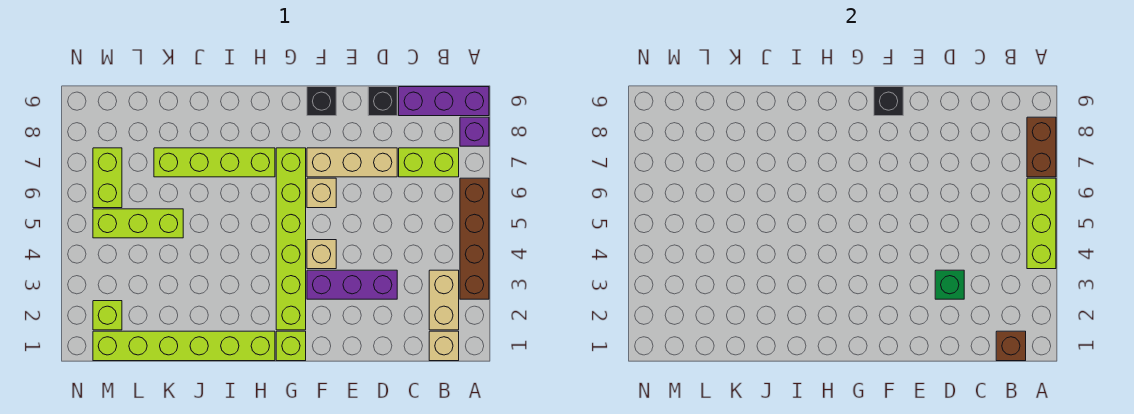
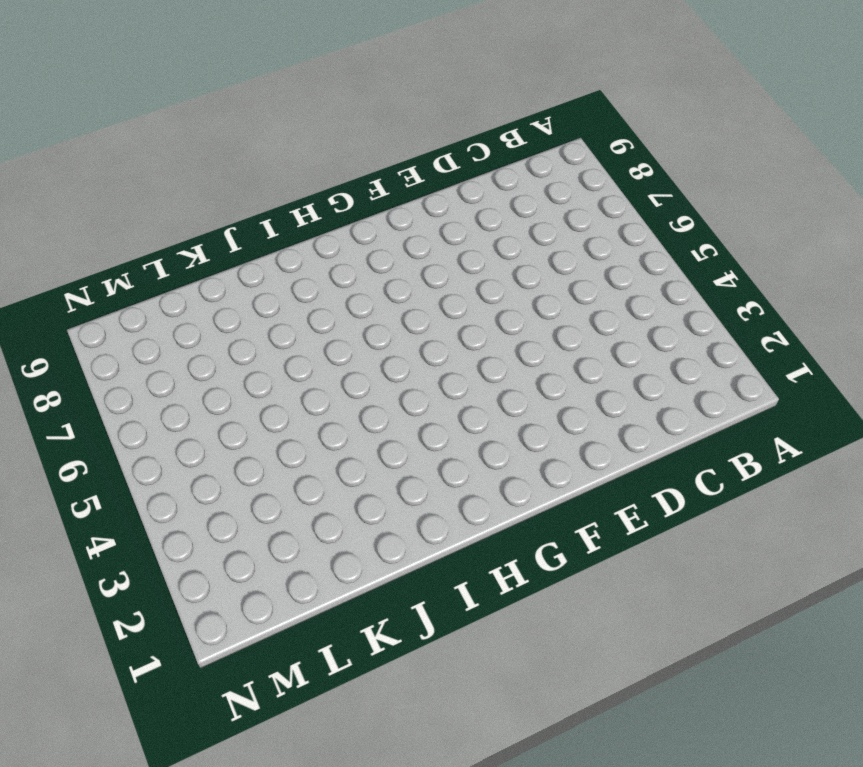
none -> brown 1x4 brick [460,178,489,299]
none -> purple 1x1 brick [460,117,489,146]
none -> purple 1x3 brick [399,87,489,116]

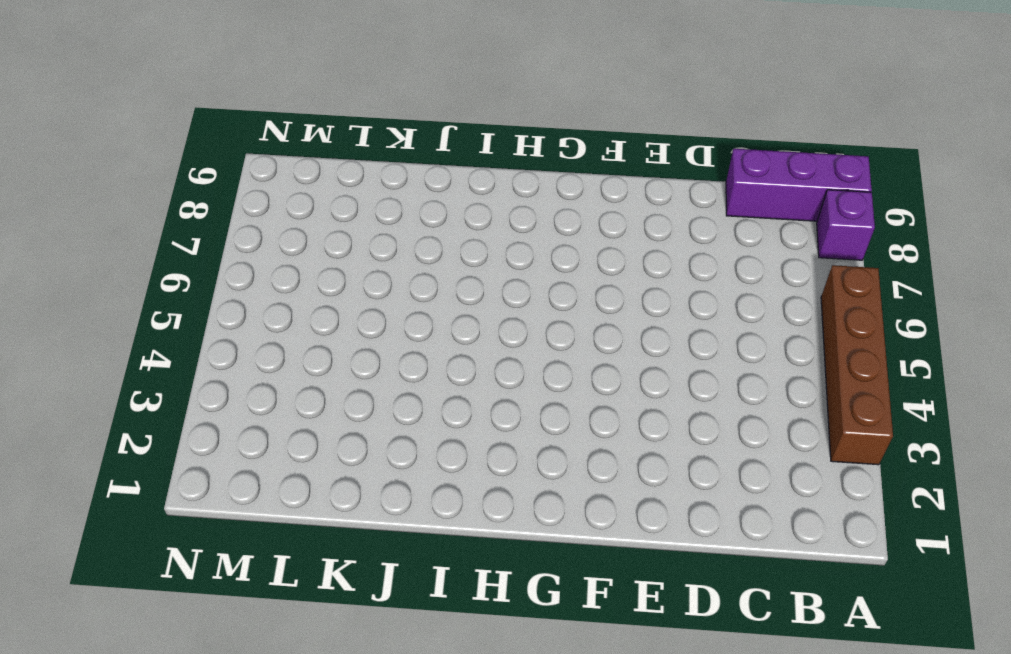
none -> tan 1x1 brick [429,331,459,361]
none -> tan 1x2 brick [429,270,459,330]
none -> lime 1x2 brick [399,148,459,177]

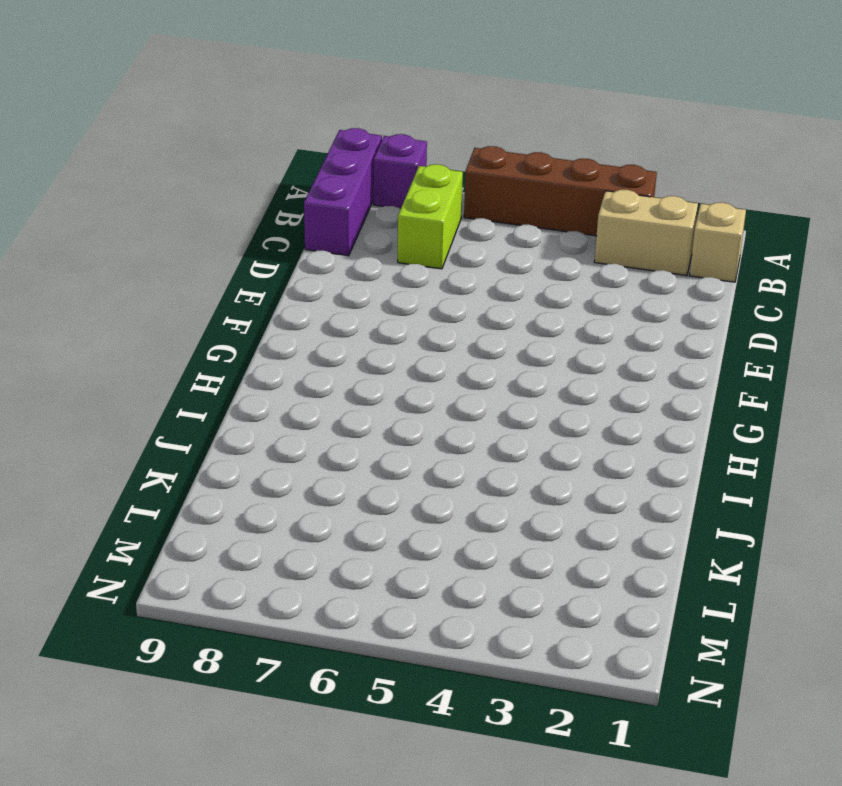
none -> purple 1x3 brick [307,270,397,299]
none -> tan 1x3 brick [307,148,397,177]
none -> black 1x1 brick [368,87,397,116]

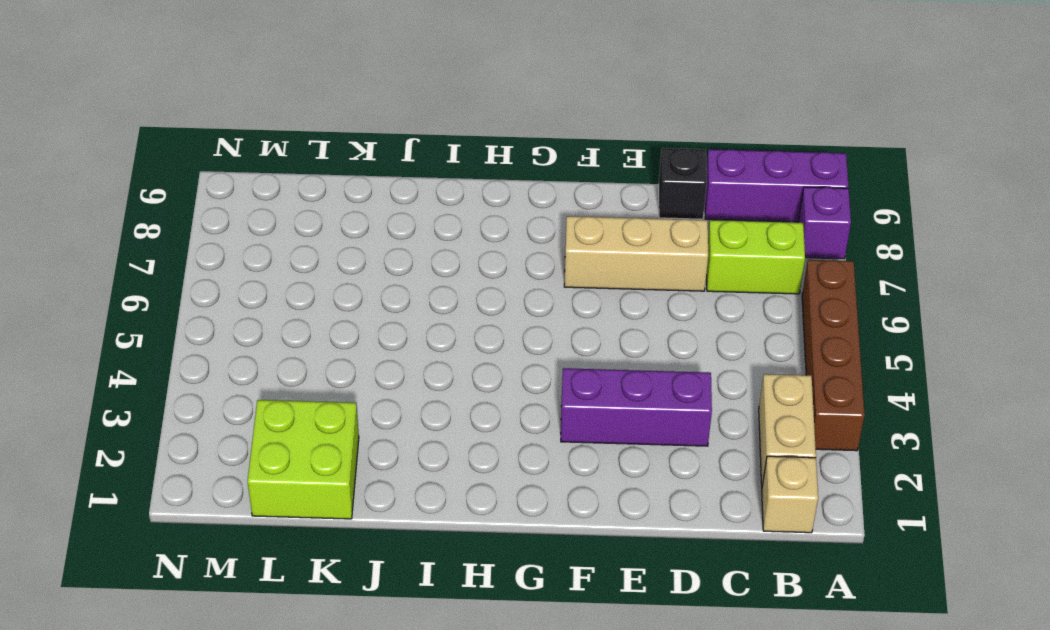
lime 2x2 brick [247,400,359,519] -> lime 1x6 brick [93,331,275,361]
none -> tan 1x1 brick [307,240,336,269]
none -> tan 1x1 brick [307,178,336,208]
none -> black 1x1 brick [307,87,336,116]

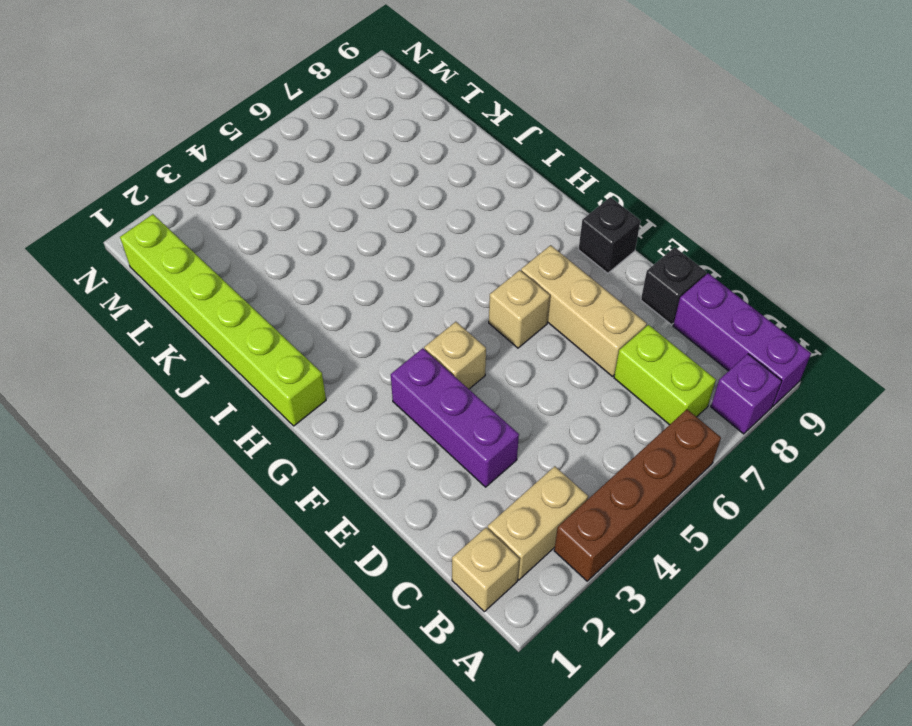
none -> lime 1x1 brick [276,331,306,361]
none -> lime 1x6 brick [276,148,306,330]
none -> lime 1x4 brick [154,148,275,177]

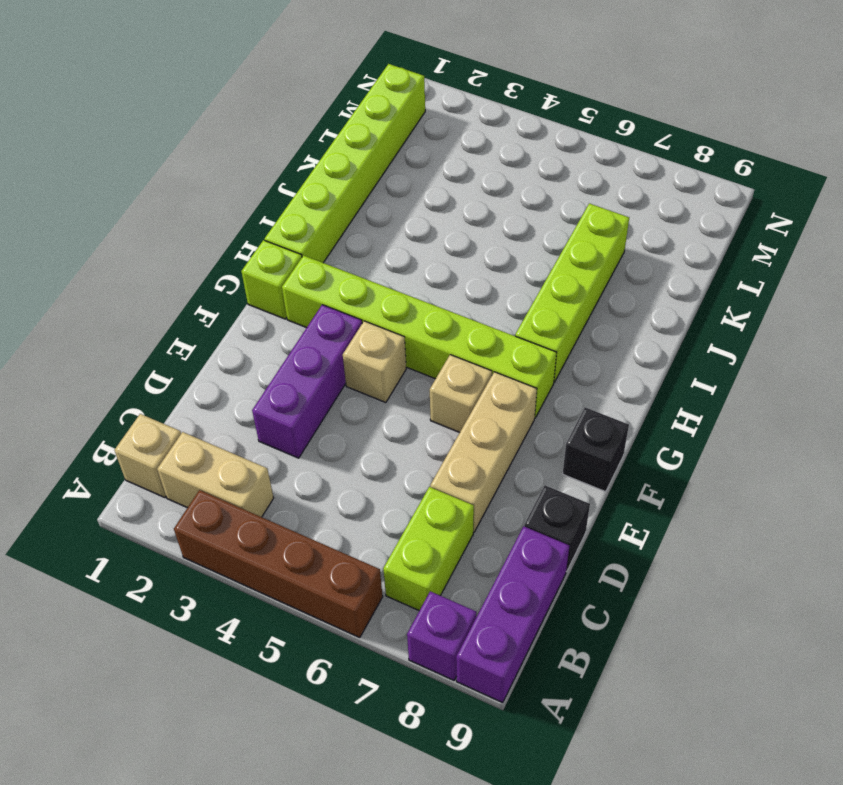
none -> lime 1x3 brick [93,209,183,238]
none -> lime 1x1 brick [93,301,122,330]
none -> lime 1x2 brick [93,148,122,208]

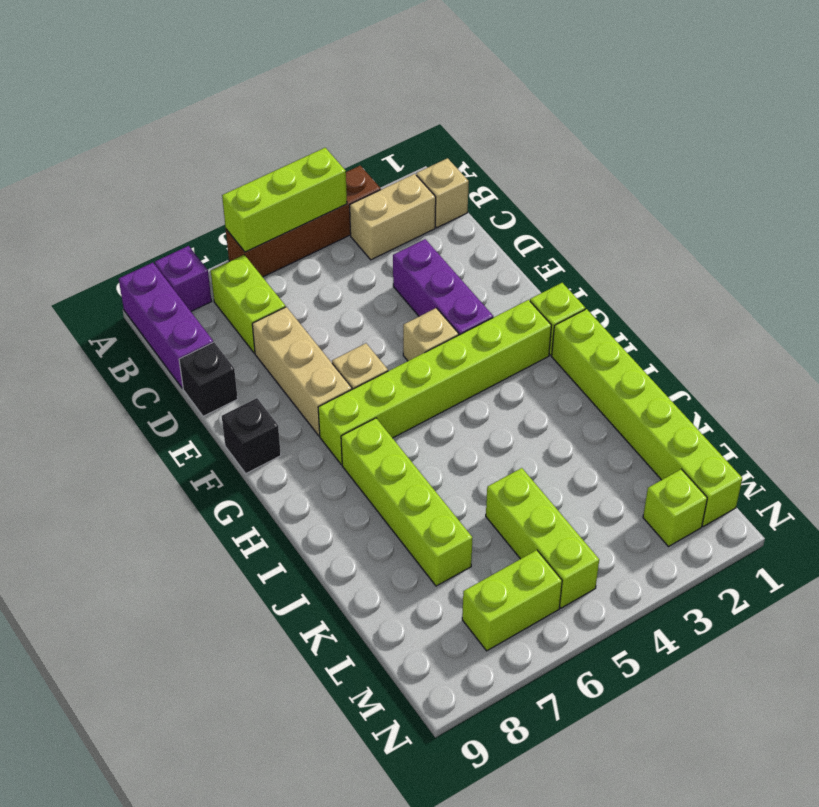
none -> brown 1x2 brick [1027,117,1056,177]
none -> brown 1x1 brick [996,331,1026,361]
none -> green 1x1 brick [935,270,964,299]

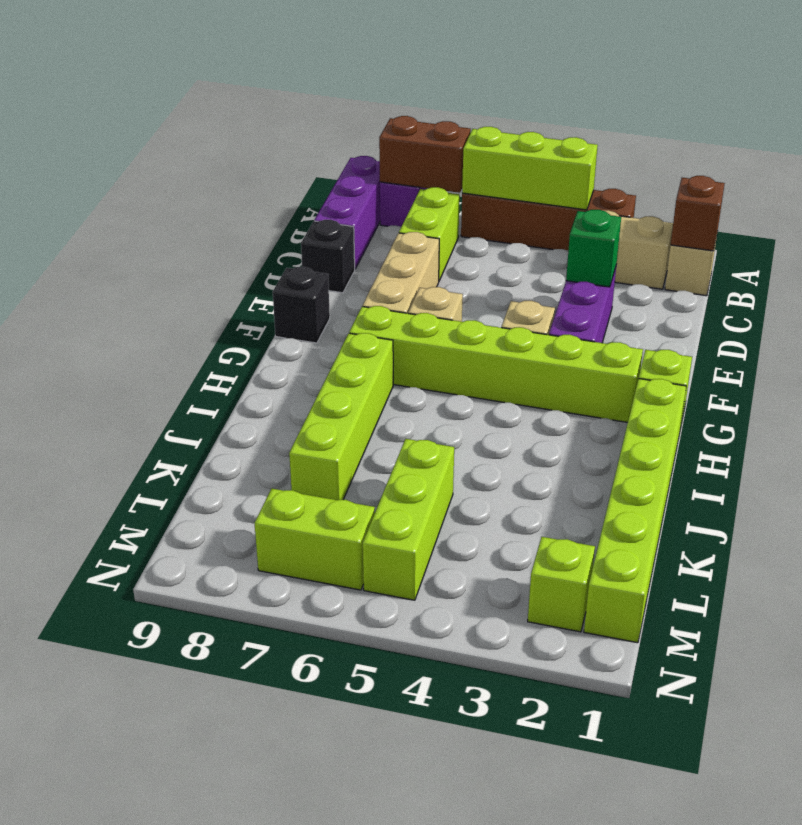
none -> black 1x1 brick [874,87,903,116]

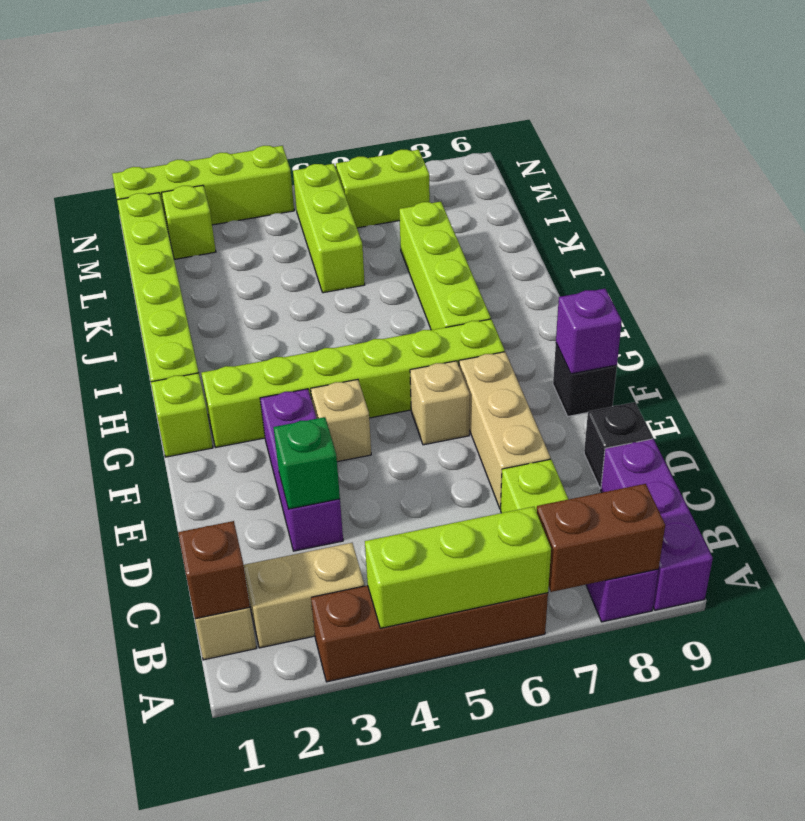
purple 1x1 brick [556,289,622,374] -> black 1x1 brick [874,87,903,116]
lime 1x4 brick [112,146,294,229] -> none

